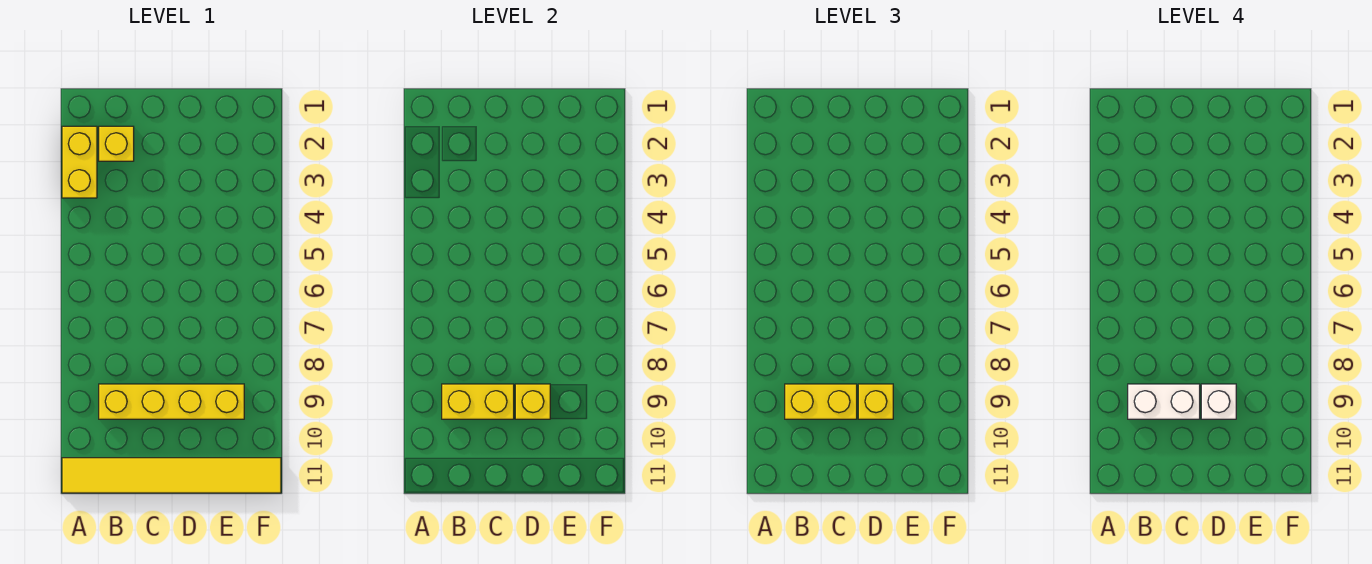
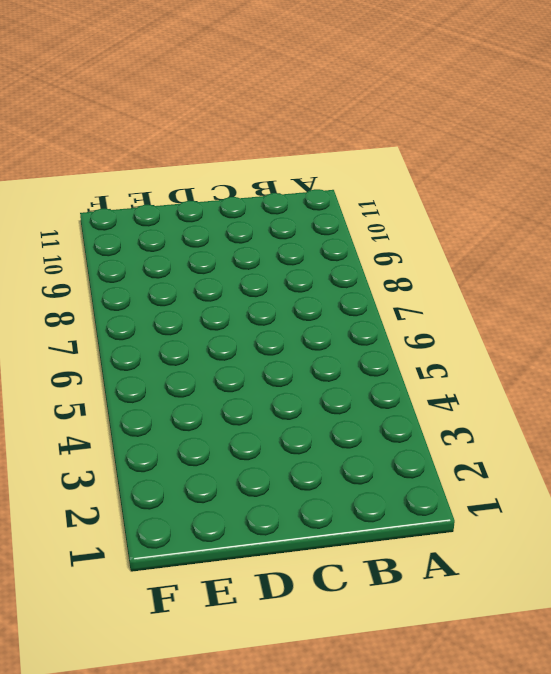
none -> yellow 1x2 brick [62,126,97,198]
none -> yellow 1x6 tile [62,458,281,493]

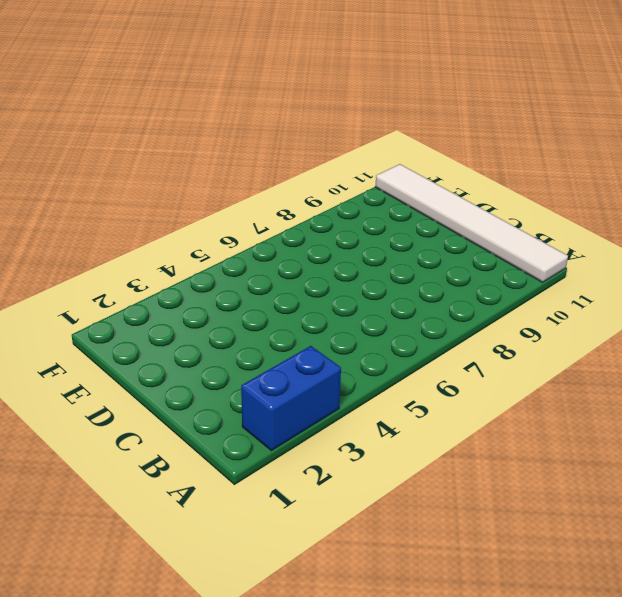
blue 1x2 brick [241,346,341,451] -> yellow 1x2 brick [62,126,97,198]
white 1x6 tile [375,164,568,282] -> yellow 1x6 tile [62,458,281,493]
none -> yellow 1x1 brick [99,126,134,161]
none -> yellow 1x4 brick [99,384,244,419]

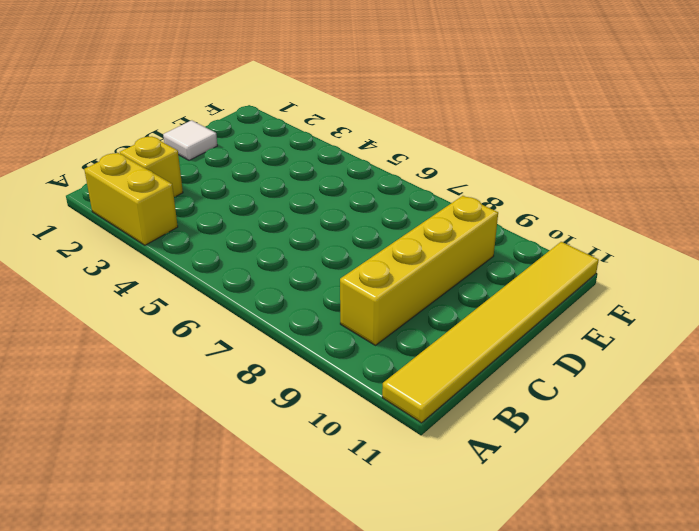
white 1x1 tile [163,120,217,160] -> none
none -> yellow 1x2 brick [442,384,514,419]
none -> yellow 1x1 brick [515,384,550,419]

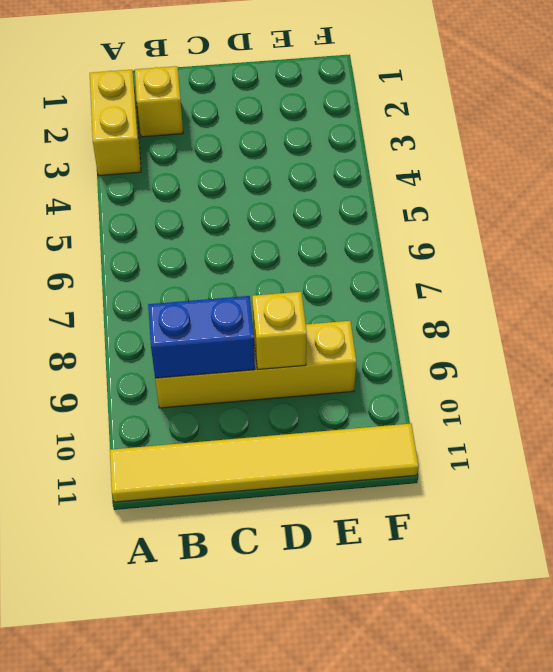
blue 1x2 brick [148,296,255,378] -> yellow 1x2 brick [442,384,514,419]
none -> yellow 1x2 brick [785,384,857,419]
none -> yellow 1x1 brick [858,384,893,419]

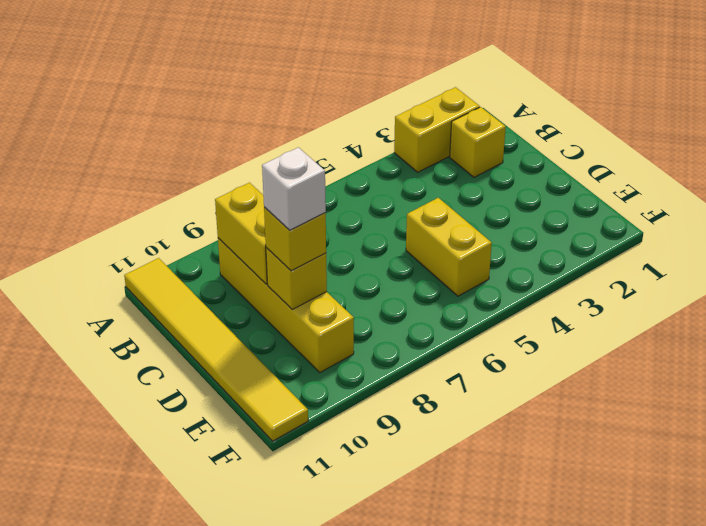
yellow 1x2 brick [406,198,492,296] -> yellow 1x2 brick moved to [785,384,857,419]
none -> white 1x2 brick [1128,384,1200,419]

